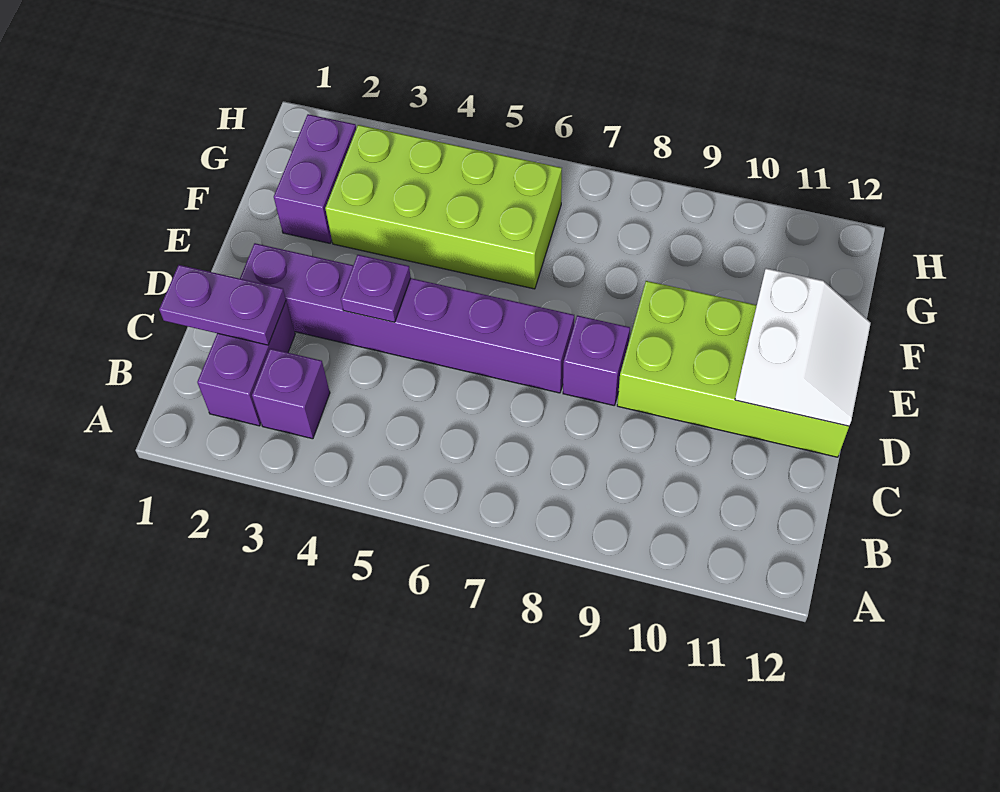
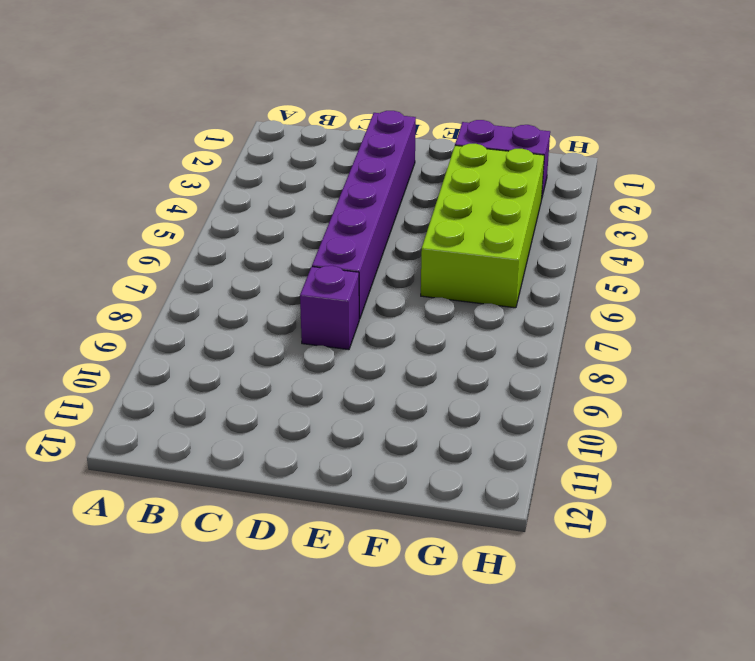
none -> purple 1x2 brick [197,301,295,426]
none -> purple 1x1 brick [252,349,330,439]

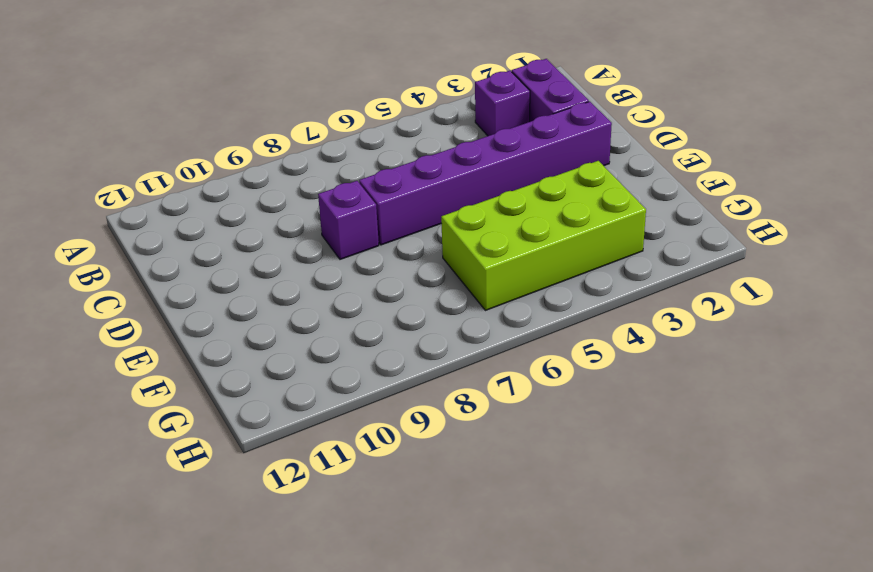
none -> lime 2x4 brick [617,281,849,457]
none -> purple 1x2 brick [274,114,356,243]

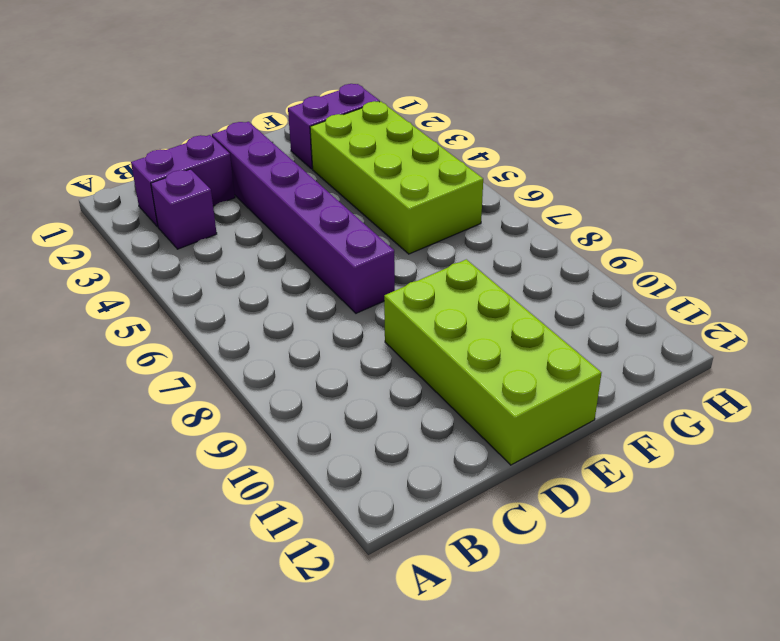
none -> purple 1x1 brick [563,315,630,405]
none -> purple 1x2 plate [159,265,286,345]

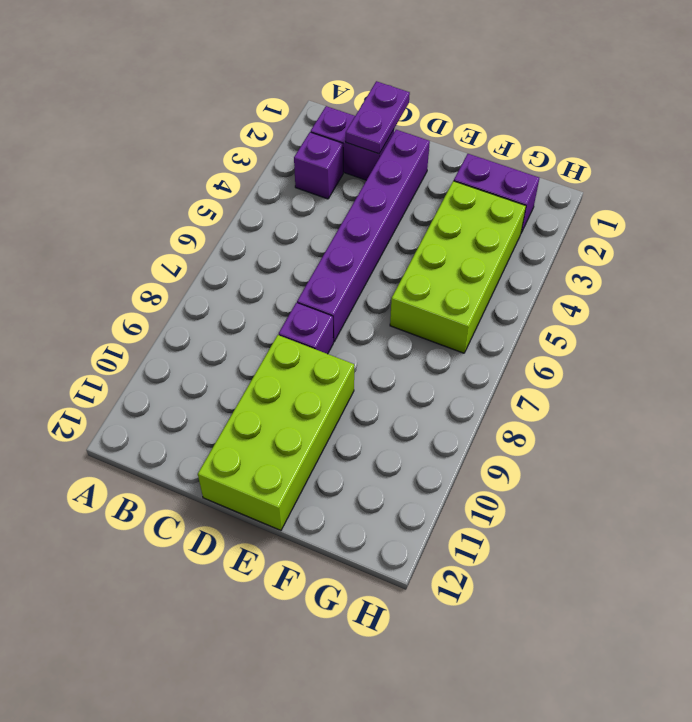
none -> purple 1x1 plate [341,255,411,322]
none -> white 2x2 slope [735,268,871,426]

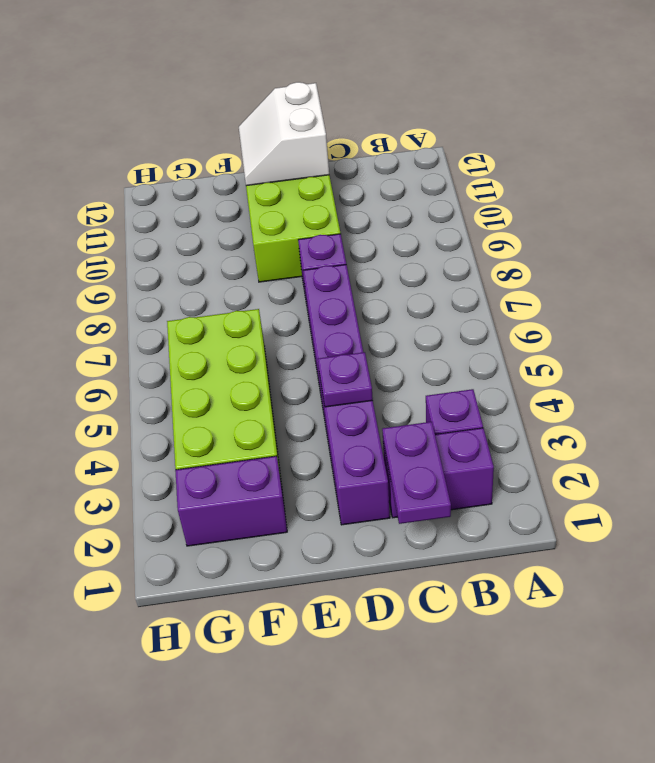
white 2x2 slope [239,82,329,186] -> white 2x2 slope turned to [735,268,871,426]

